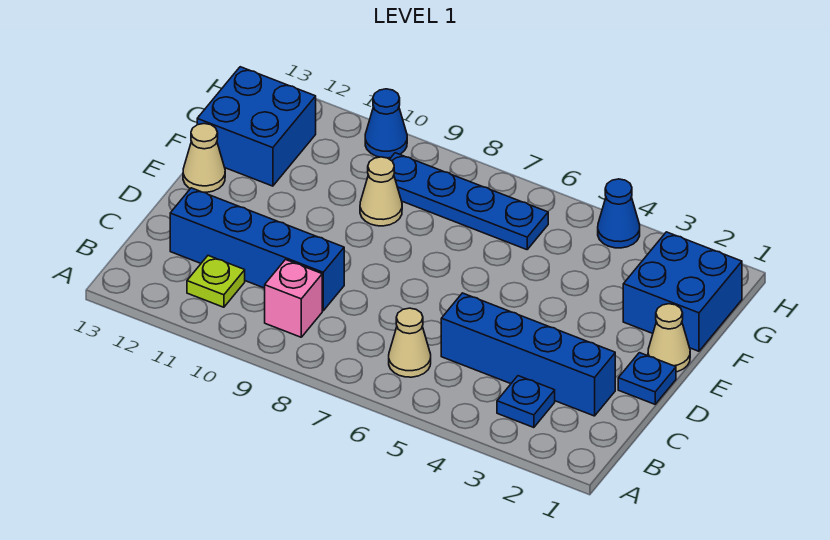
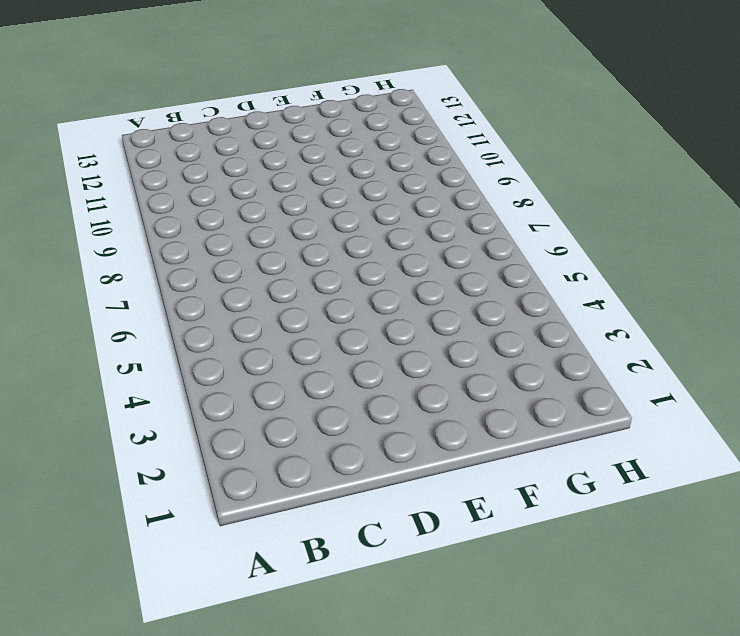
none -> blue 1x1 plate [497,376,555,428]
none -> tan 1x1 cone [389,308,431,377]
none -> pink 1x1 brick [265,260,322,337]

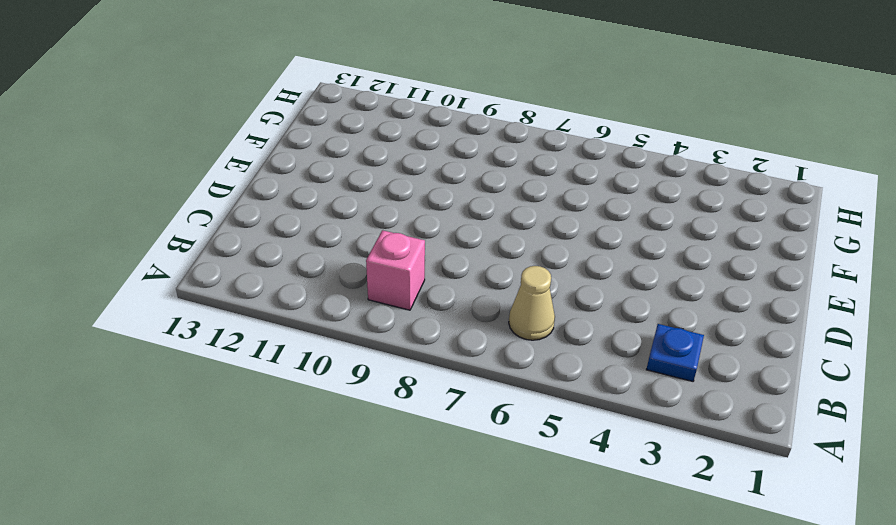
none -> lime 1x1 plate [187,256,245,307]
none -> blue 1x4 brick [441,293,615,416]
none -> blue 1x4 brick [170,188,344,311]

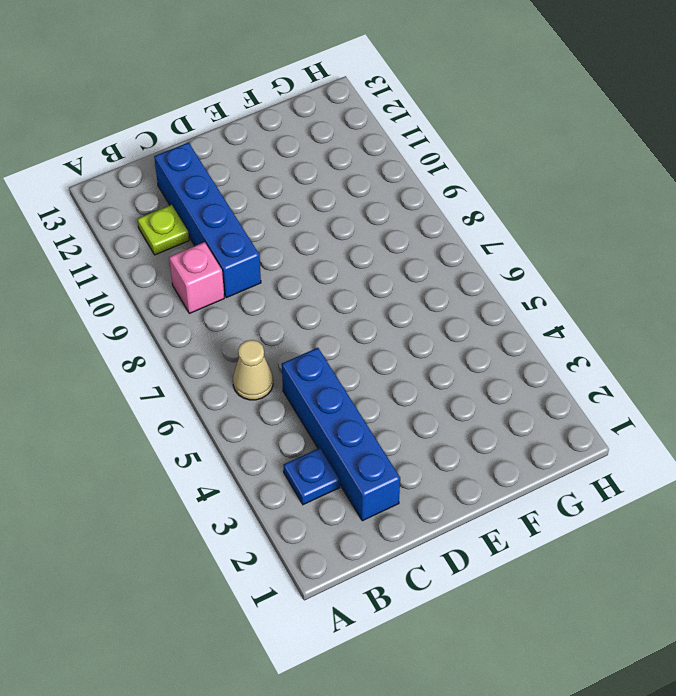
none -> blue 1x1 plate [618,353,676,404]
none -> tan 1x1 cone [648,304,690,372]
none -> tan 1x1 cone [183,124,225,192]

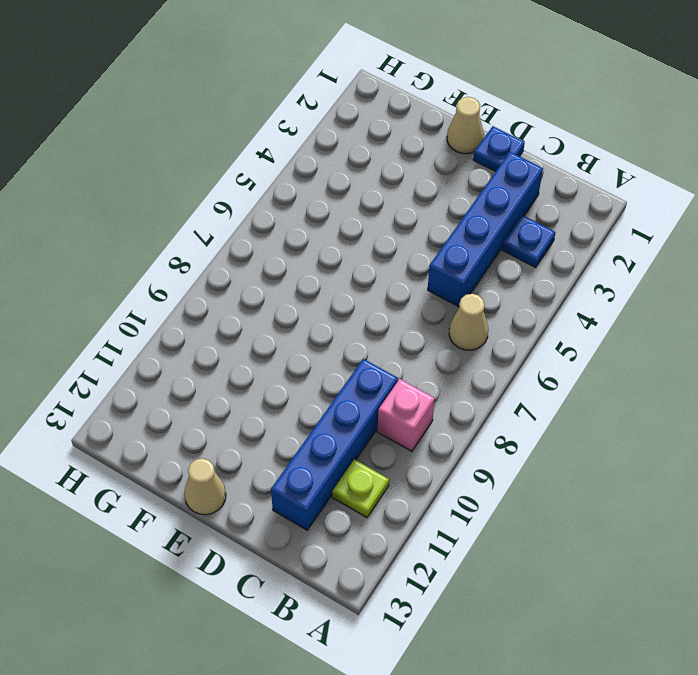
none -> blue 2x2 brick [623,232,742,351]
none -> tan 1x1 cone [360,157,402,226]
none -> blue 2x2 brick [197,67,316,186]

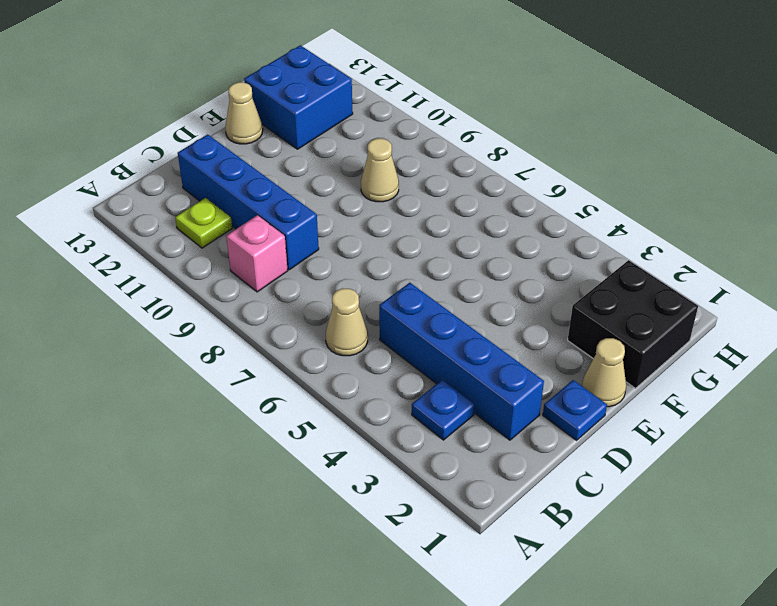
black 2x2 brick [568,260,698,388] -> blue 2x2 brick [623,232,742,351]
none -> blue 1x4 plate [390,153,548,250]
none -> blue 1x1 cone [598,179,640,248]
none -> blue 1x1 cone [365,89,407,158]

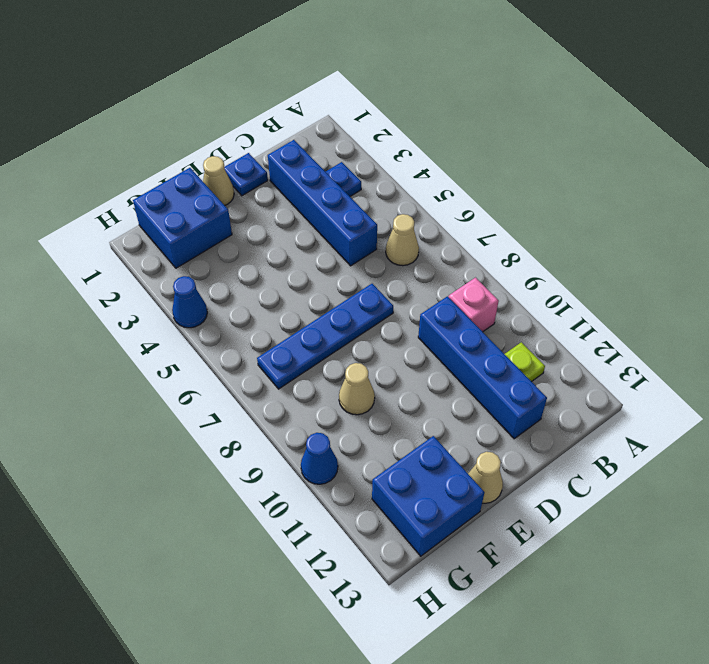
blue 1x4 plate [257,284,393,389] -> blue 1x4 plate turned to [390,153,548,250]

